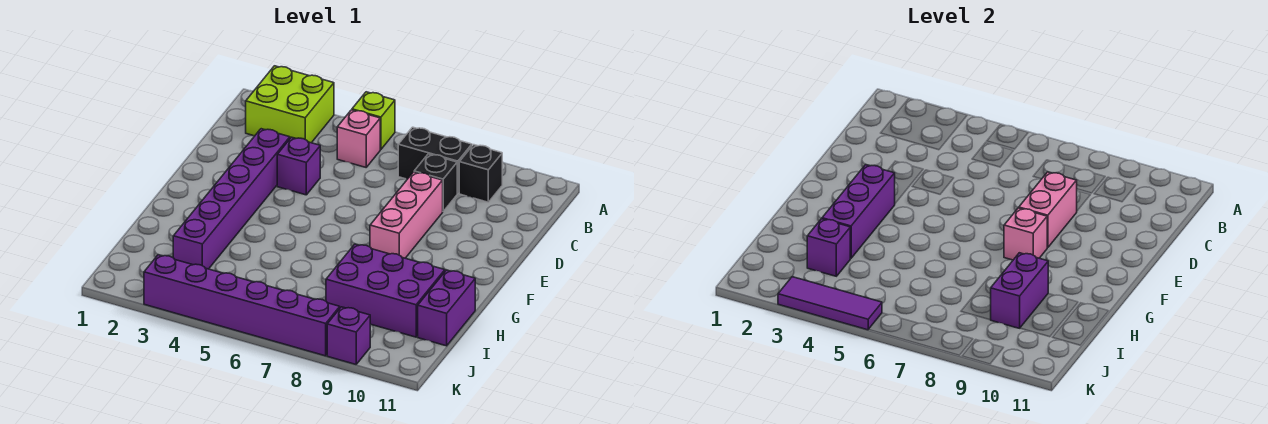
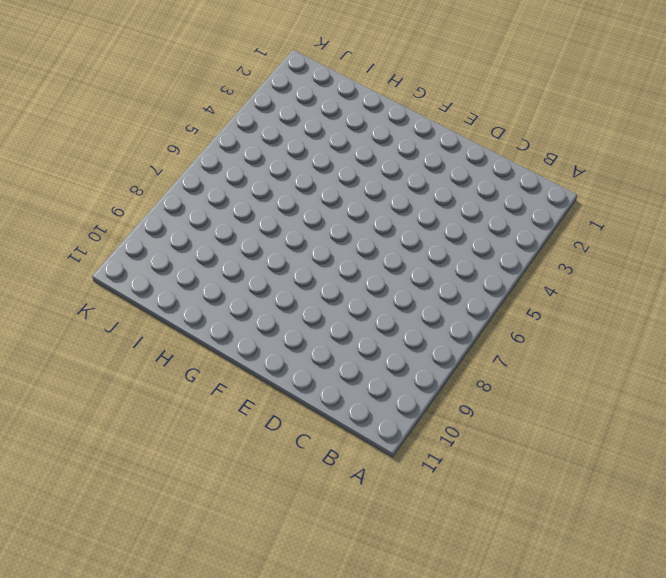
none -> lime 2x2 brick [246,66,334,143]
none -> lime 1x1 brick [352,92,395,150]
none -> pink 1x1 brick [337,110,380,167]

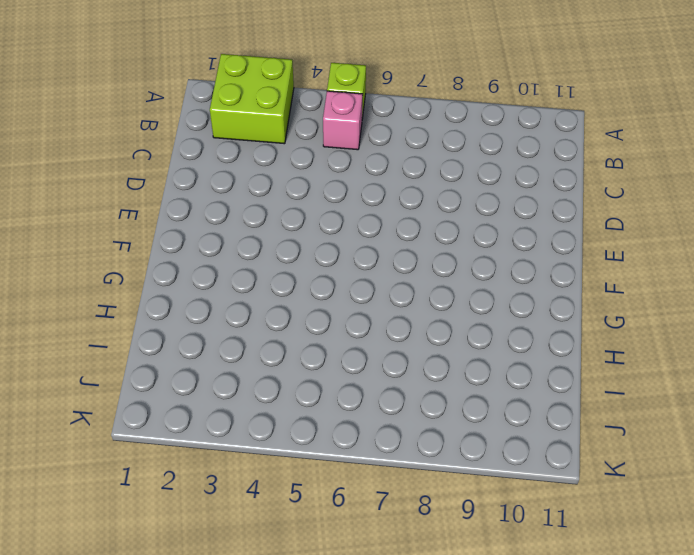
none -> black 1x2 brick [398,127,472,194]
none -> black 1x1 brick [459,145,502,202]
none -> black 1x1 brick [414,154,457,211]

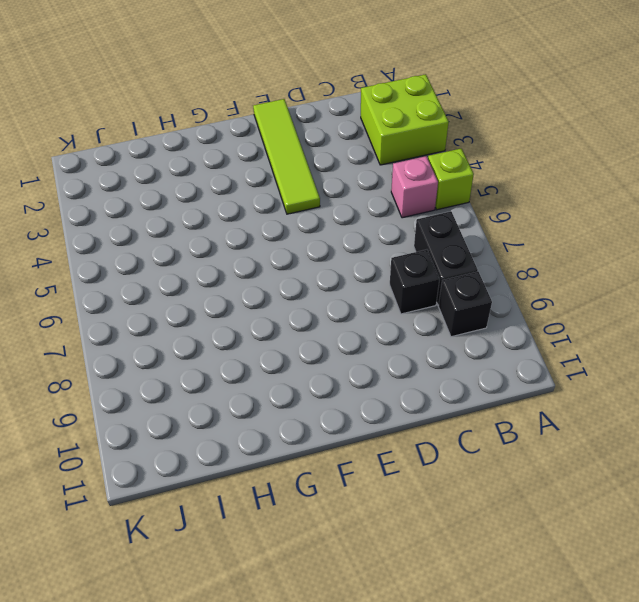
lime 1x4 tile [253,99,320,214] -> purple 1x6 brick [173,129,290,269]
none -> purple 1x1 brick [277,137,320,195]
none -> pink 1x3 brick [370,172,443,258]
none -> purple 2x3 brick [326,244,445,337]

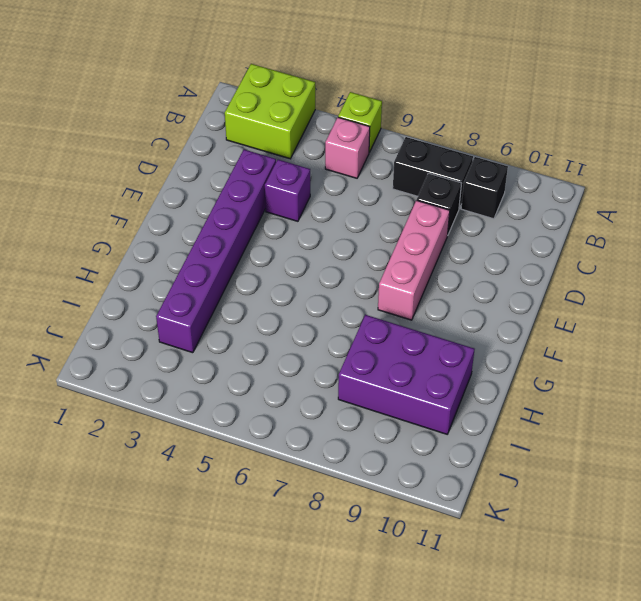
none -> purple 1x2 brick [418,270,475,346]
none -> purple 1x6 brick [144,255,340,356]
none -> purple 1x1 brick [327,307,370,364]

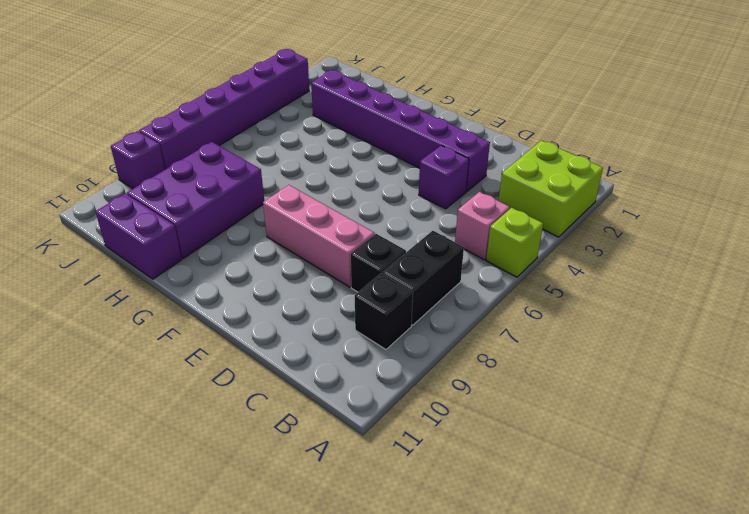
none -> pink 1x2 brick [1019,172,1077,248]
none -> purple 1x3 brick [822,165,895,258]
none -> pink 1x1 brick [1004,208,1047,260]

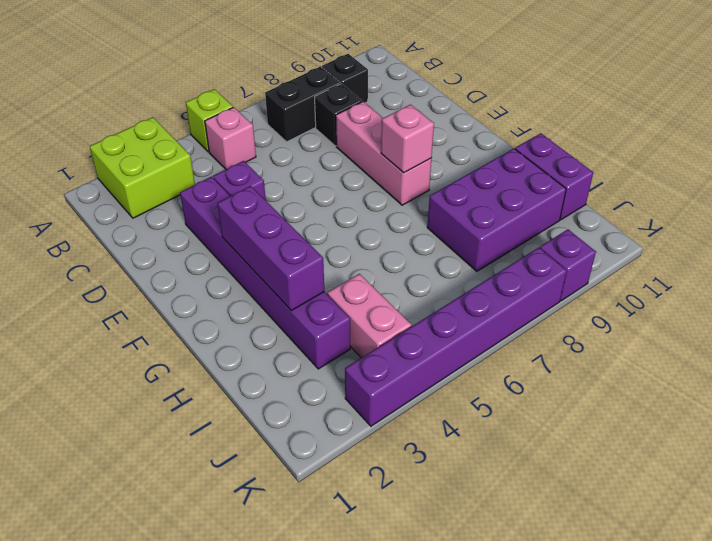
pink 1x2 brick [327,274,411,358] -> pink 1x2 brick moved to [1019,172,1077,248]
none -> purple 1x2 brick [991,253,1048,328]
none -> purple 1x1 brick [807,219,850,276]
none -> purple 1x3 tile [778,277,882,330]

